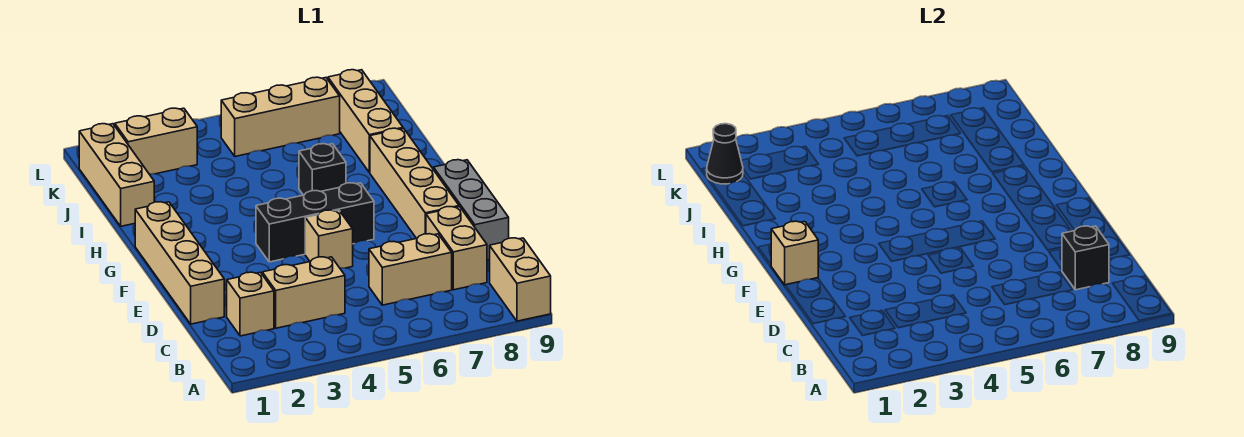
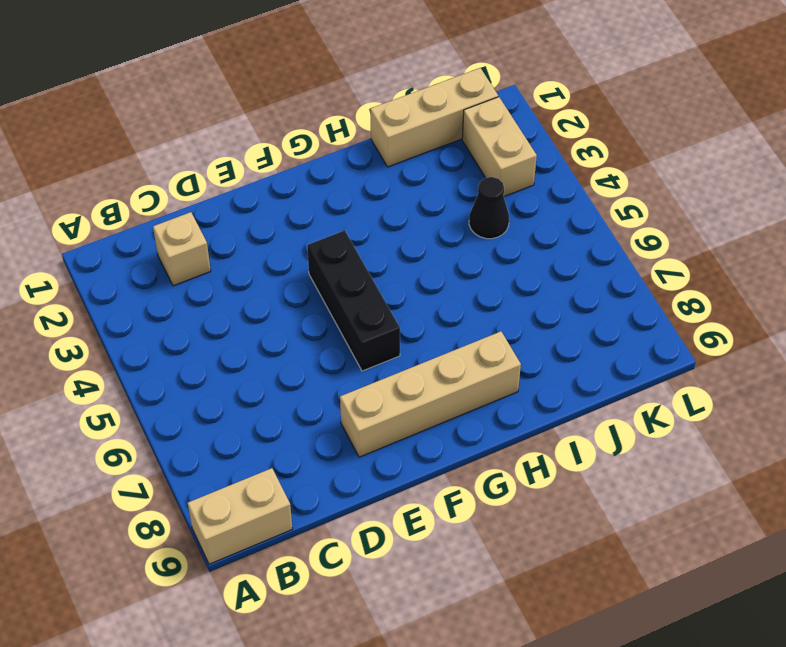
black 1x1 cone [469,177,509,239] -> black 1x1 cone moved to [707,124,743,184]
none -> tan 1x2 brick [262,257,345,328]
none -> tan 1x2 brick [369,234,452,305]
none -> tan 1x2 brick [426,207,487,290]

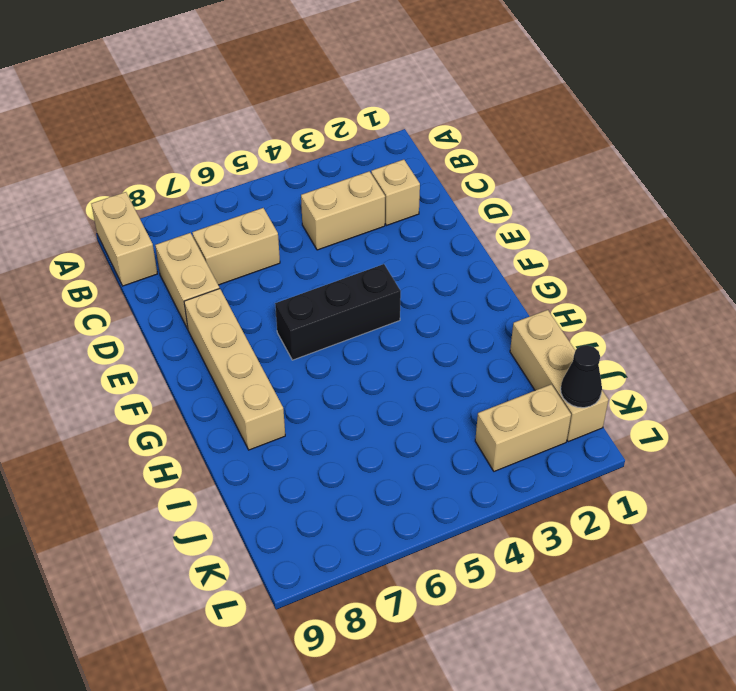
none -> tan 1x4 brick [135,202,224,324]
none -> grey 1x3 brick [433,160,509,260]
none -> tan 1x1 brick [305,210,353,268]

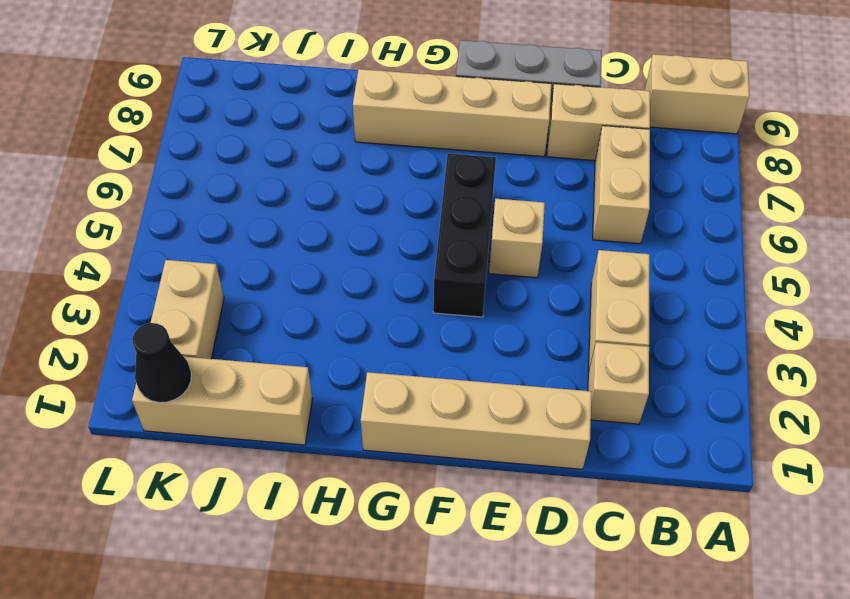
none -> black 1x1 brick [299,144,346,195]
none -> tan 1x3 brick [328,70,403,172]
none -> tan 1x3 brick [221,77,340,156]

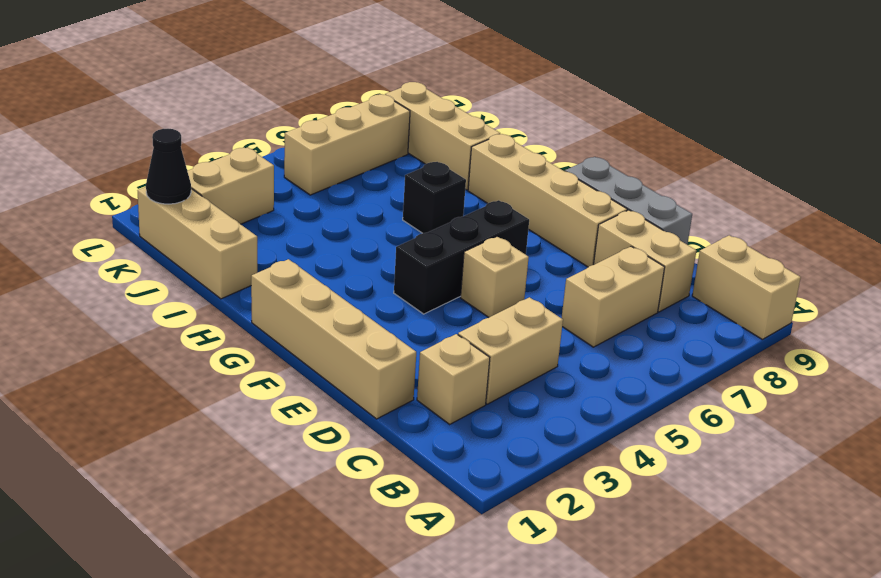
none -> black 1x1 brick [1062,226,1109,290]
none -> tan 1x1 brick [771,221,818,285]

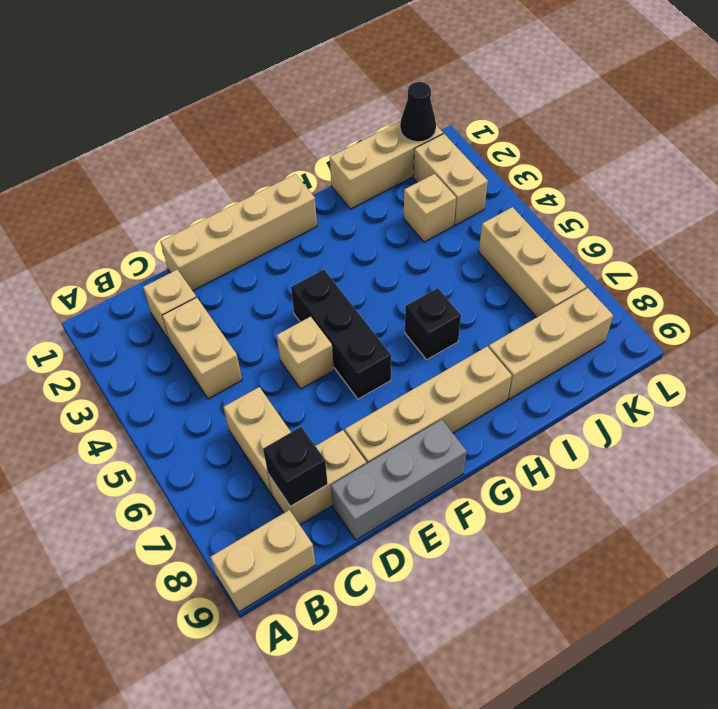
tan 1x1 brick [404,174,456,242] -> tan 1x1 brick moved to [771,221,818,285]

